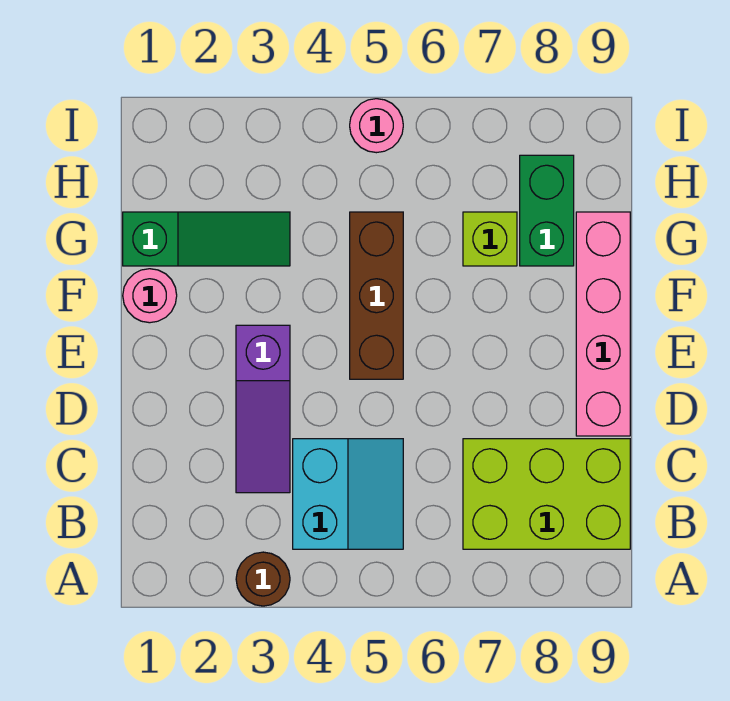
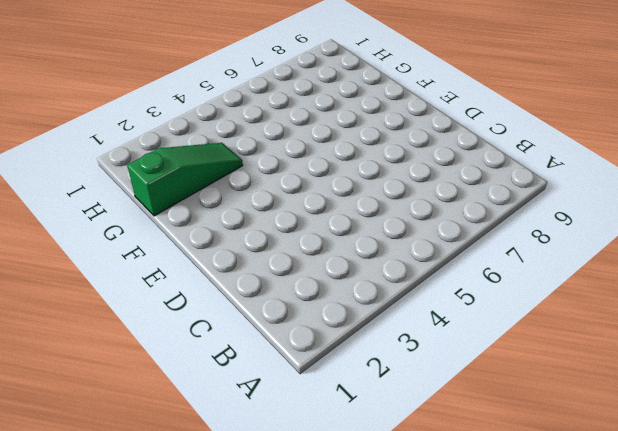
none -> brown 1x1 round brick [236,552,290,606]
none -> cyan 2x2 slope [293,439,403,549]

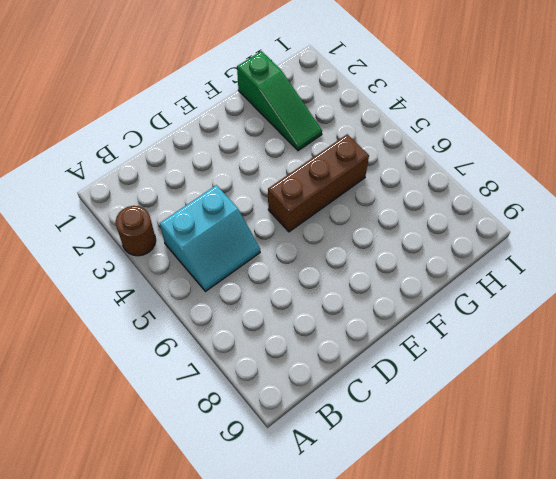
none -> lime 2x3 brick [463,439,630,549]
none -> purple 1x3 slope [236,325,290,493]

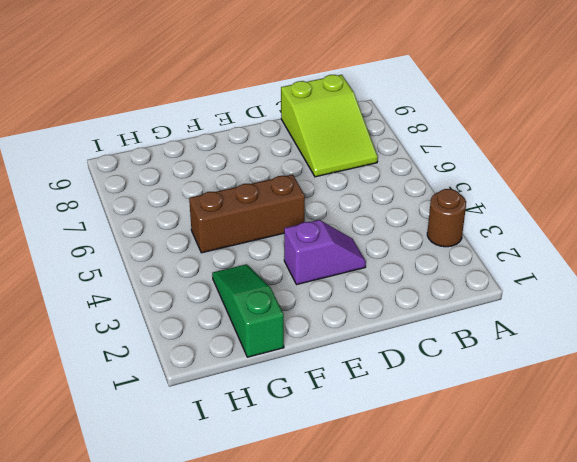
lime 2x3 slope [281,75,378,177] -> lime 2x3 brick [463,439,630,549]
purple 1x2 slope [284,220,366,285] -> purple 1x3 slope [236,325,290,493]
none -> cyan 2x2 slope [293,439,403,549]
none -> pink 1x4 brick [576,212,630,436]

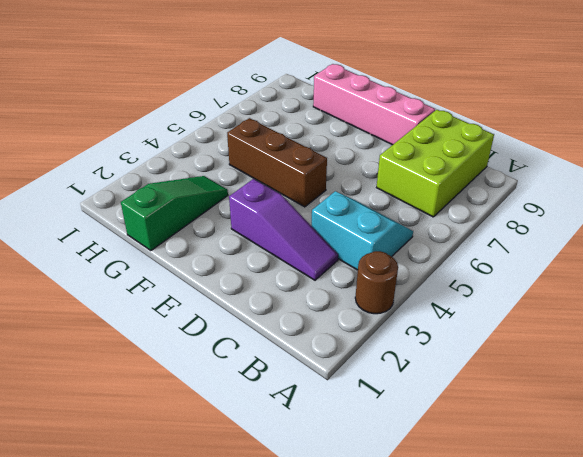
none -> pink 1x1 round brick [123,269,177,323]
none -> lime 1x1 brick [463,212,517,266]

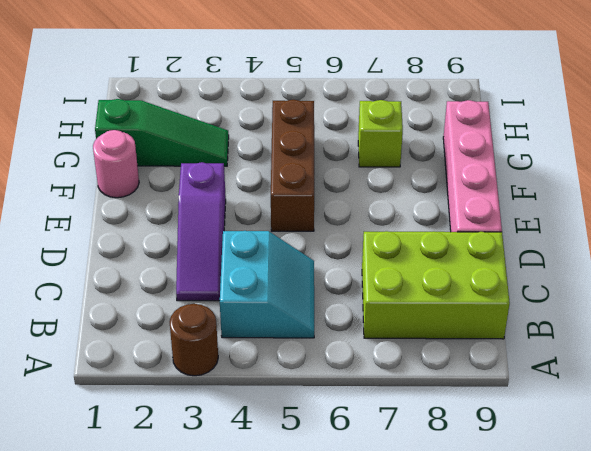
none -> green 1x2 brick [520,155,574,266]
none -> pink 1x1 round brick [350,99,403,153]

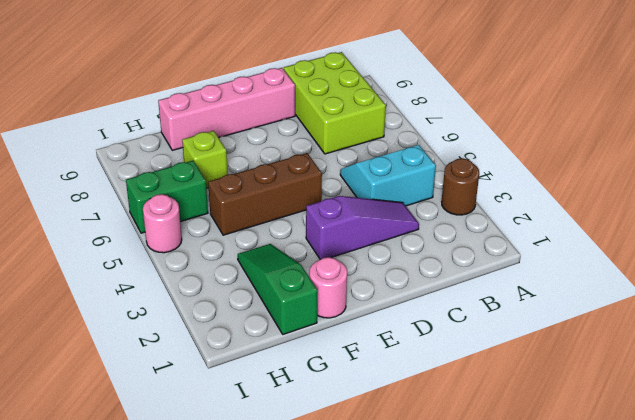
green 1x2 brick [126,161,208,233] -> green 1x2 brick moved to [520,155,574,266]

